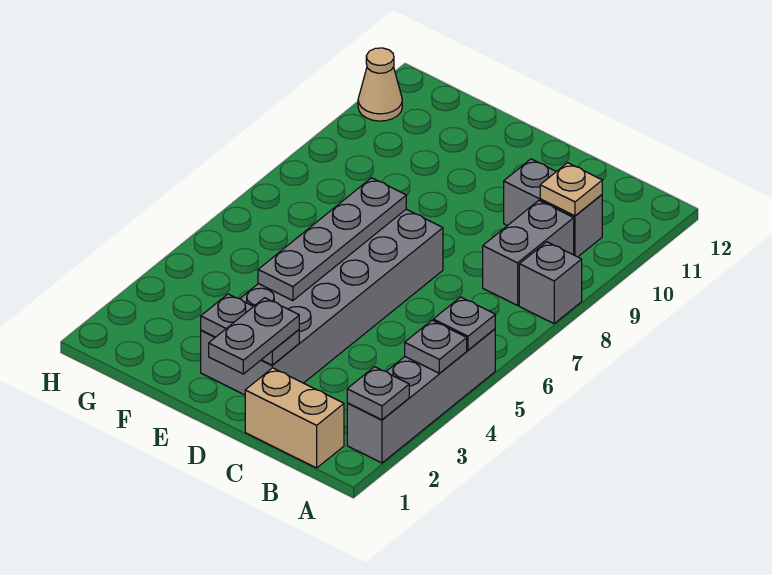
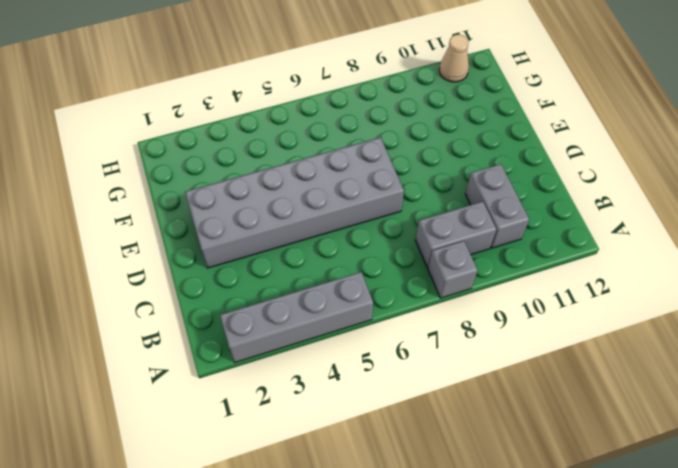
none -> tan 1x2 brick [245,368,344,468]
none -> grey 1x1 plate [347,367,409,420]
none -> grey 1x1 plate [405,320,467,373]

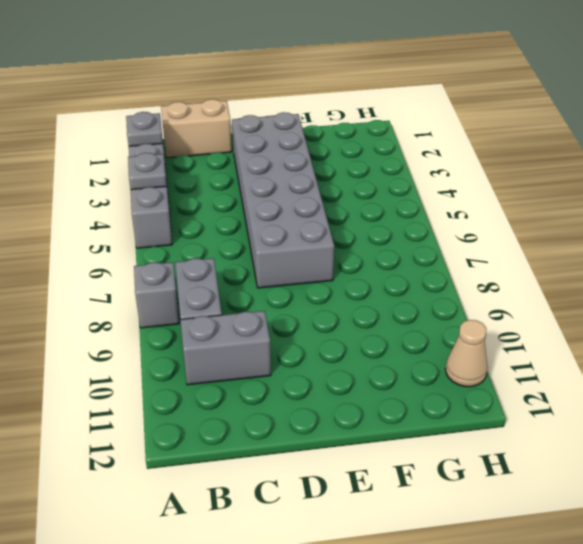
none -> grey 1x1 plate [433,297,495,350]
none -> tan 1x1 plate [540,163,602,216]
none -> grey 1x2 plate [201,294,299,365]

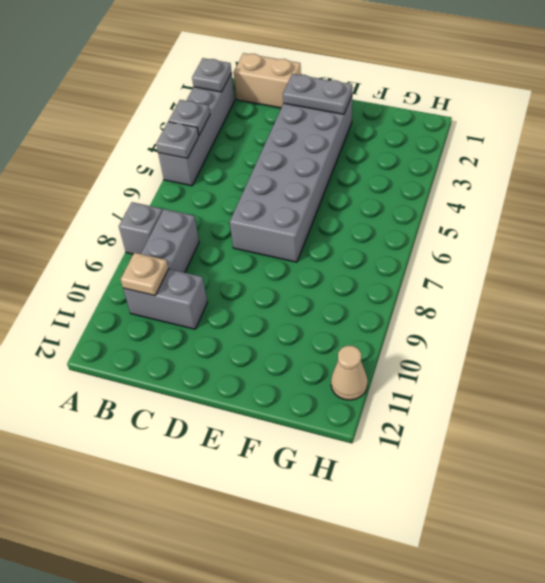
none -> grey 1x4 plate [258,178,406,301]
none -> grey 1x2 plate [209,298,299,374]

